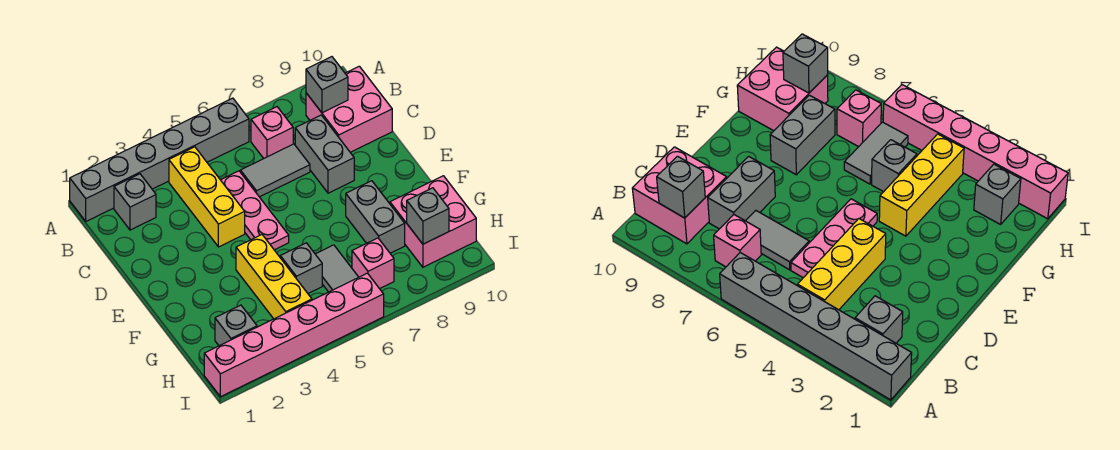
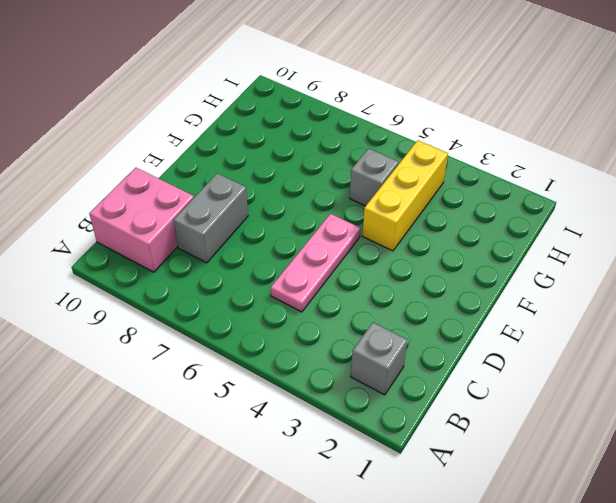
none -> grey 1x6 brick [70,98,249,221]
none -> yellow 1x3 brick [169,147,245,247]
none -> pink 1x1 brick [251,107,293,158]

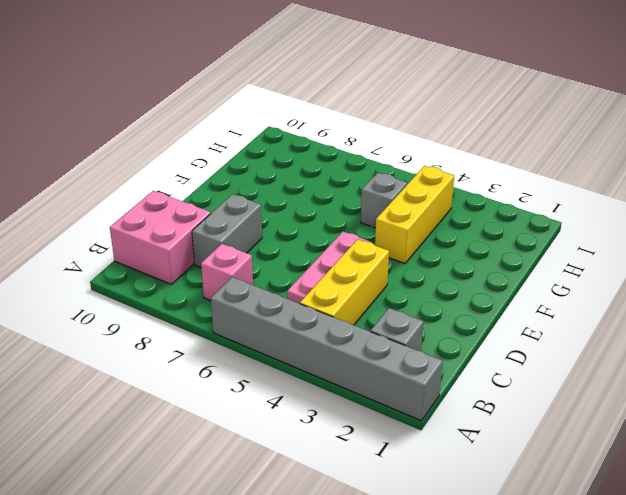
none -> grey 1x2 tile [240,144,310,197]
none -> grey 1x2 brick [346,181,405,253]
none -> grey 1x2 tile [315,245,359,292]

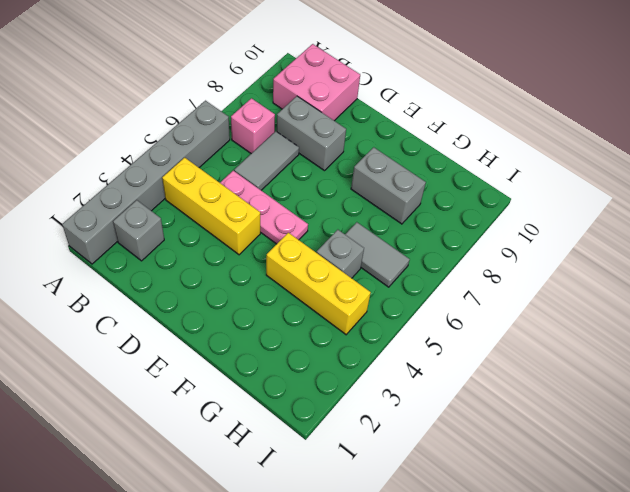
none -> pink 2x2 brick [390,176,476,267]
none -> grey 1x1 brick [215,305,257,346]
none -> pink 1x1 brick [352,238,394,289]

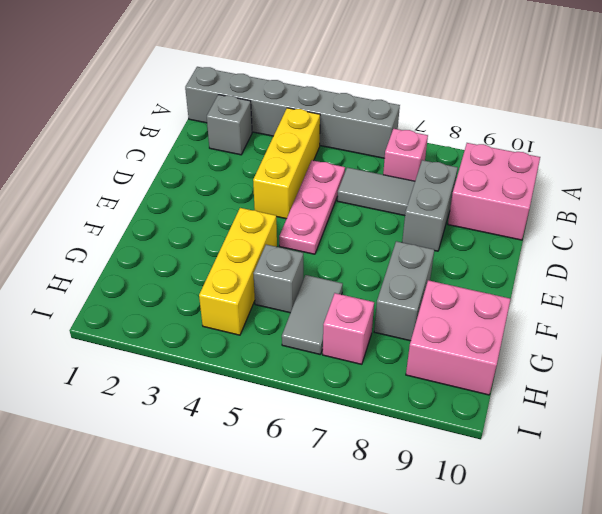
none -> grey 1x1 brick [215,305,257,346]
none -> pink 1x6 brick [204,273,384,397]
none -> grey 1x1 brick [306,57,348,113]

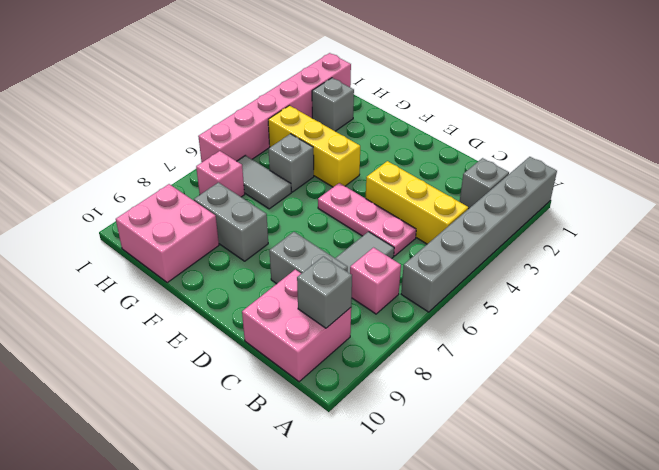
none -> grey 1x1 brick [407,188,449,244]

